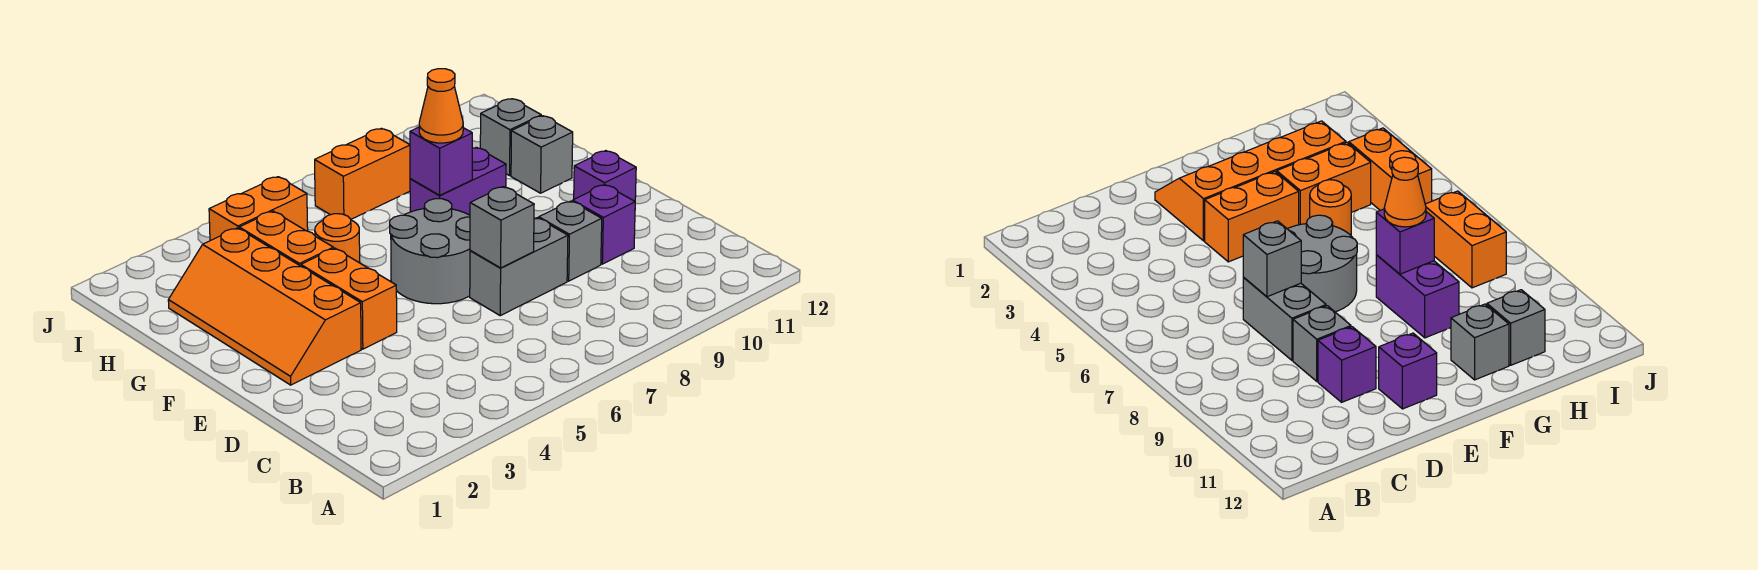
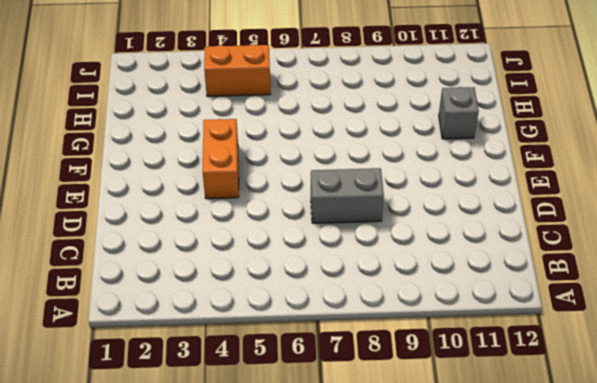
none -> grey 1x1 brick [539,201,602,281]
none -> purple 1x1 brick [573,185,635,264]
none -> orange 2x4 slope [168,228,361,385]

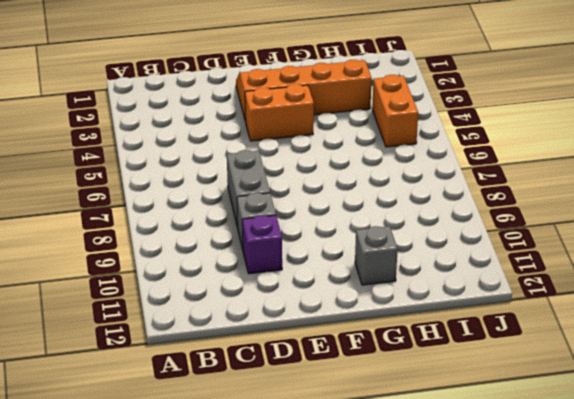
none -> grey 2x2 round brick [390,199,470,304]
none -> purple 1x1 brick [574,151,636,201]
none -> orange 1x2 brick [239,211,333,266]

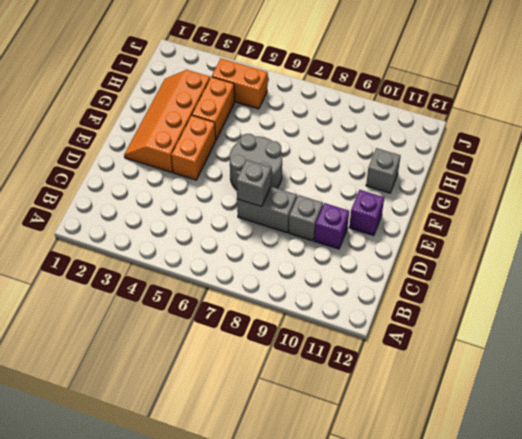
none -> orange 1x1 round brick [315,214,360,263]
none -> purple 1x2 brick [410,147,506,215]
none -> grey 1x1 brick [480,99,541,176]

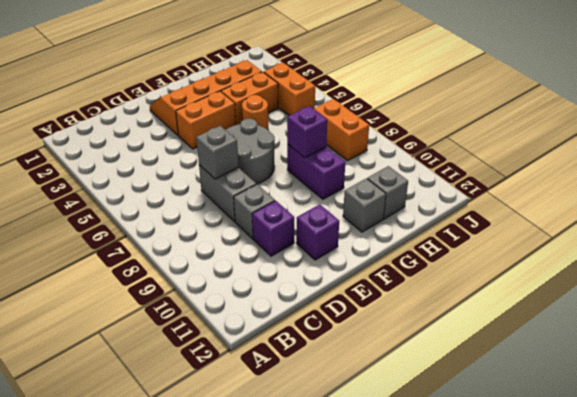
none -> orange 1x1 cone [419,69,463,143]

